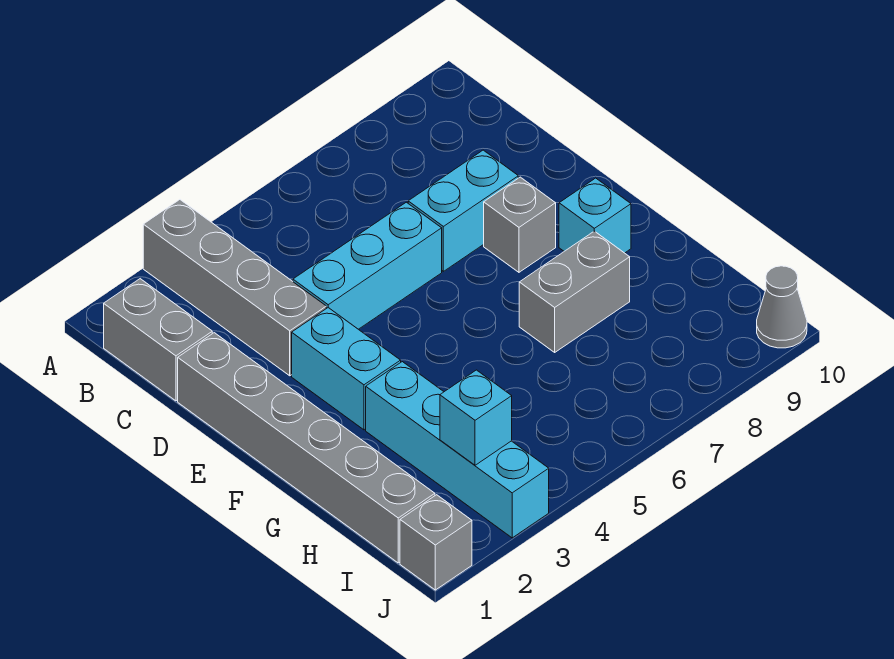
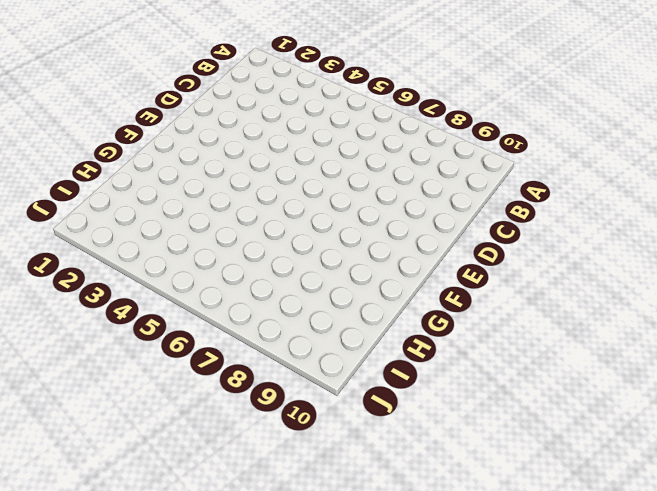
none -> grey 1x4 brick [143,200,326,376]
none -> grey 1x2 brick [104,279,212,401]
none -> grey 1x6 brick [178,333,435,563]

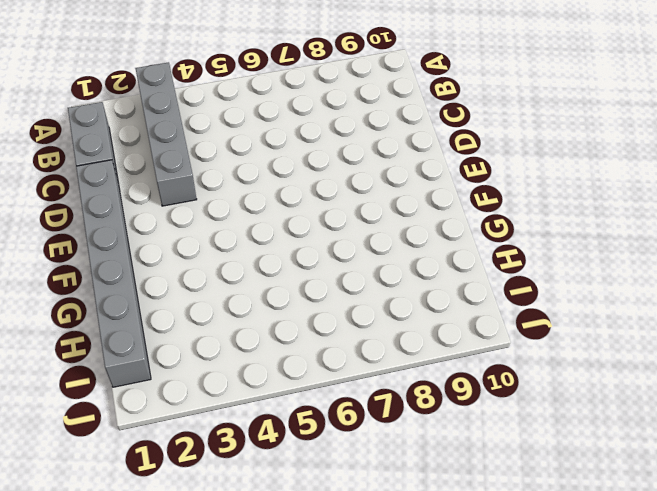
none -> cyan 1x3 brick [293,202,442,329]
none -> cyan 1x2 brick [408,150,518,271]
none -> cyan 1x2 brick [292,308,401,430]

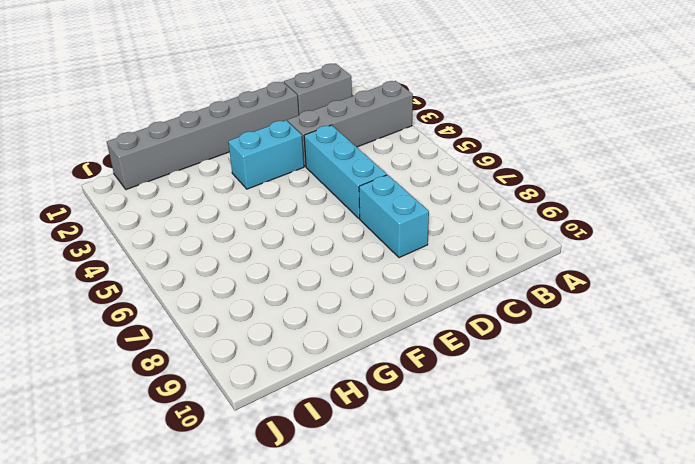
none -> grey 1x1 brick [484,177,556,272]
none -> cyan 1x1 brick [559,178,631,253]
none -> cyan 1x4 brick [366,362,549,538]

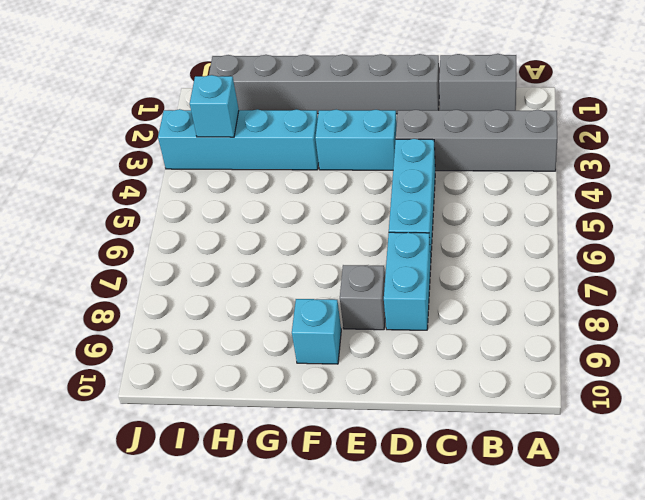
none -> grey 1x2 brick [519,231,630,352]
none -> grey 1x1 brick [400,495,472,590]
none -> grey 1x1 cone [757,266,807,348]

